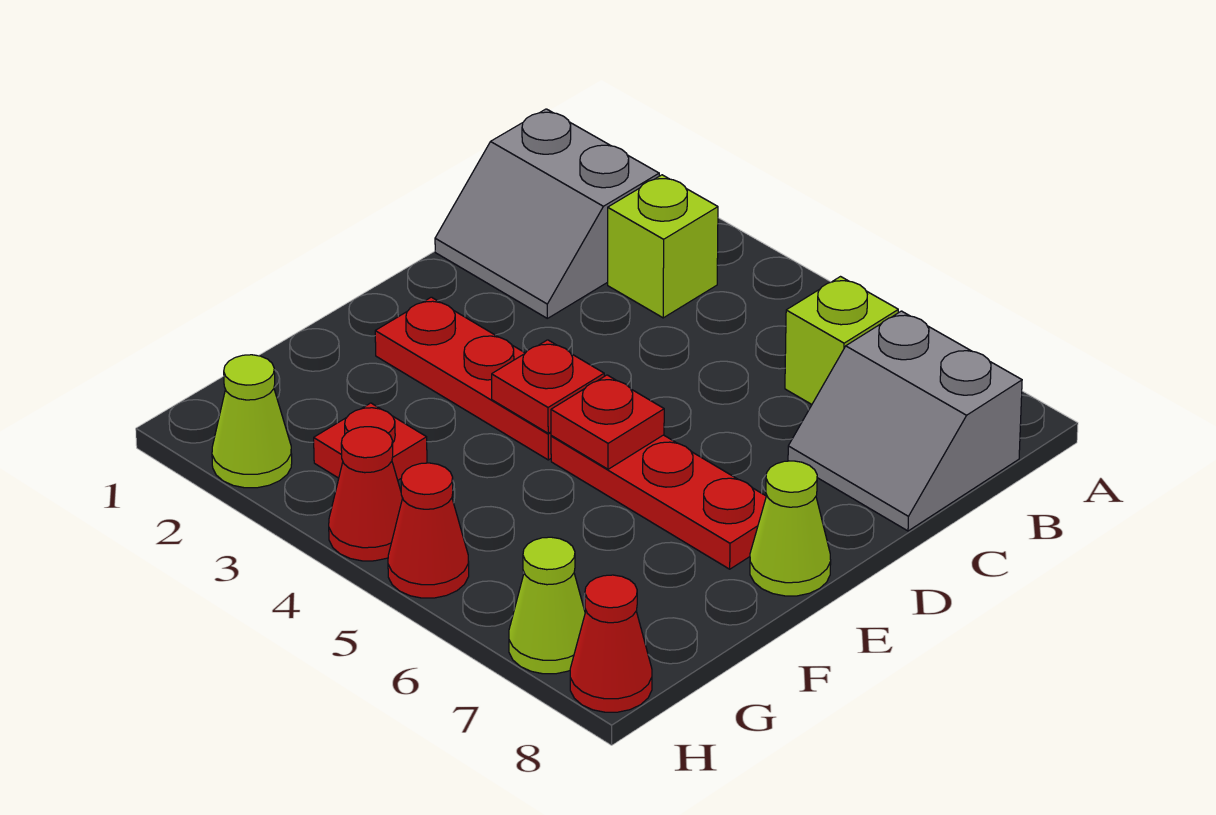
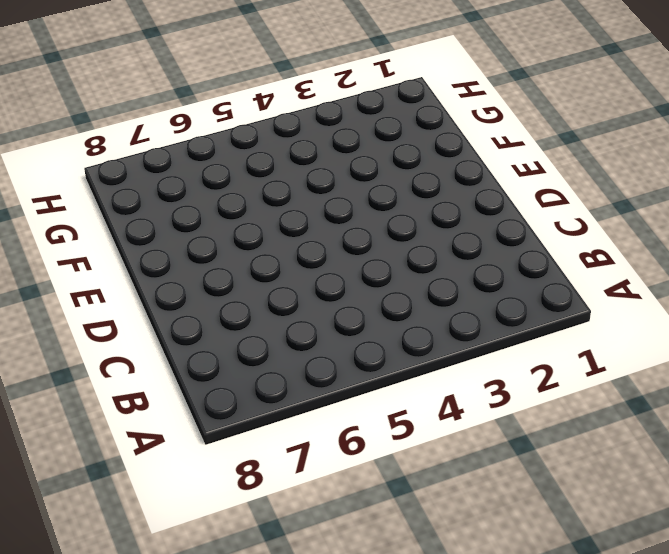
none -> grey 2x2 slope [435,109,659,318]
none -> lime 1x1 brick [608,175,718,318]
none -> lime 1x1 brick [785,277,898,404]

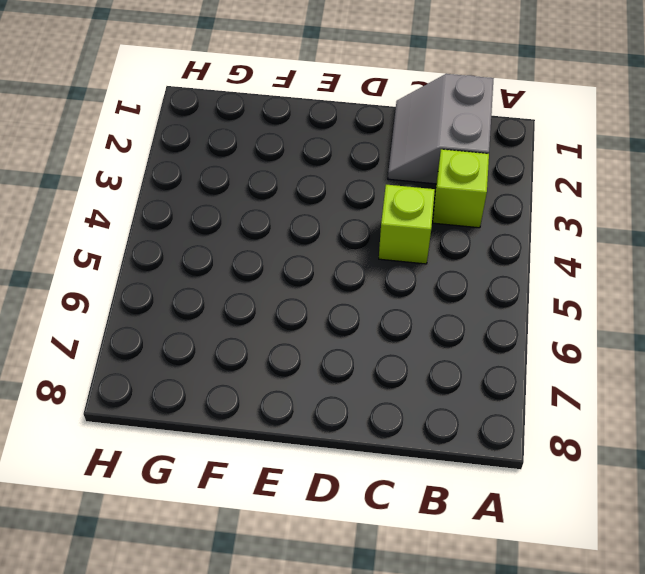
lime 1x1 brick [379,185,435,264] -> lime 1x1 brick moved to [785,277,898,404]
none -> grey 2x2 slope [788,311,1022,531]
none -> red 1x3 plate [375,297,551,460]
none -> red 1x3 plate [551,435,766,569]

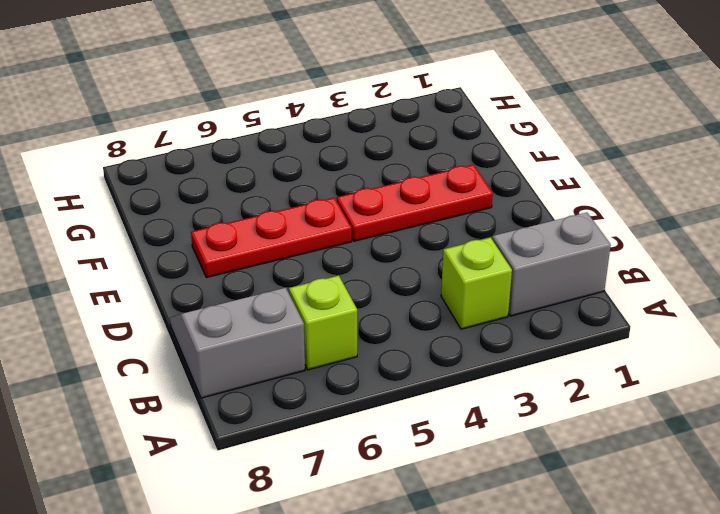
none -> lime 1x1 cone [750,461,831,596]
none -> red 1x1 plate [314,403,427,480]
none -> lime 1x1 cone [212,355,292,488]

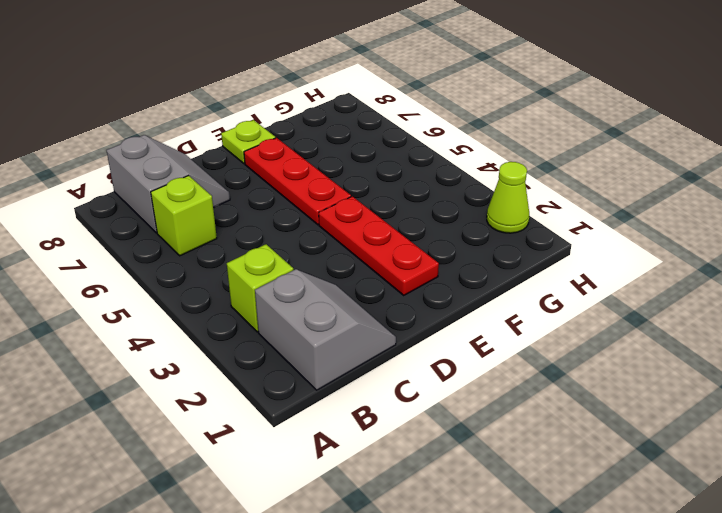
lime 1x1 plate [221,120,275,164] -> lime 1x1 cone [750,461,831,596]
none -> red 1x1 plate [314,403,427,480]
none -> red 1x1 cone [329,427,402,561]
none -> red 1x1 cone [388,463,469,598]

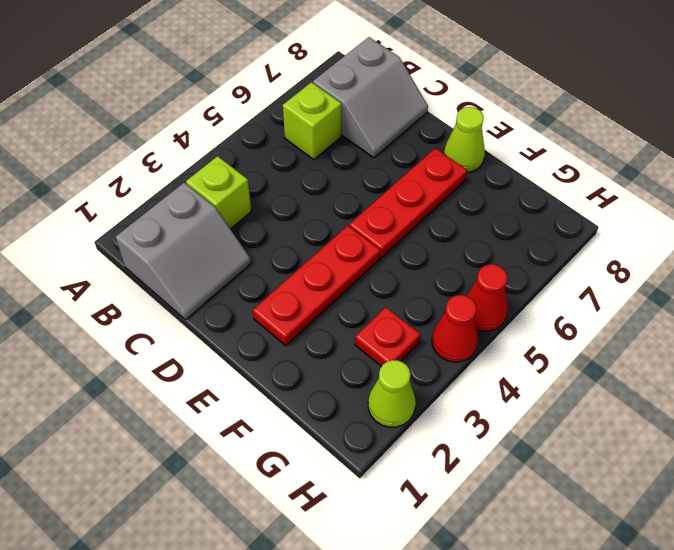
none -> lime 1x1 cone [509,537,585,674]
none -> red 1x1 cone [570,575,652,712]
none -> red 1x1 plate [492,340,604,433]

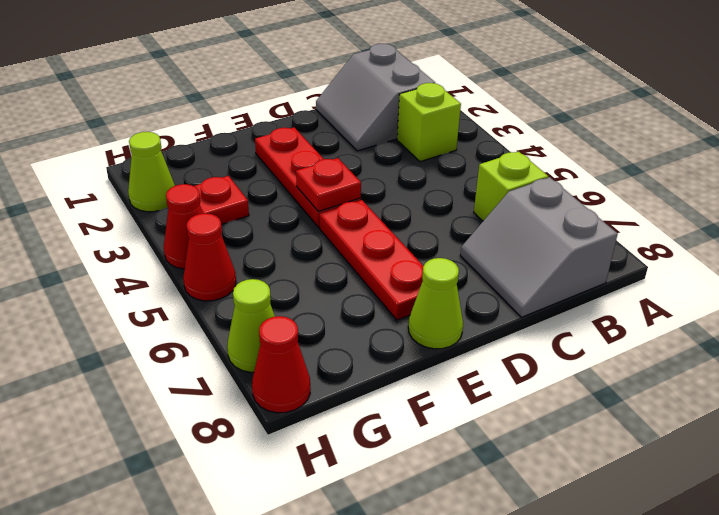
none -> red 1x1 plate [551,375,664,469]

